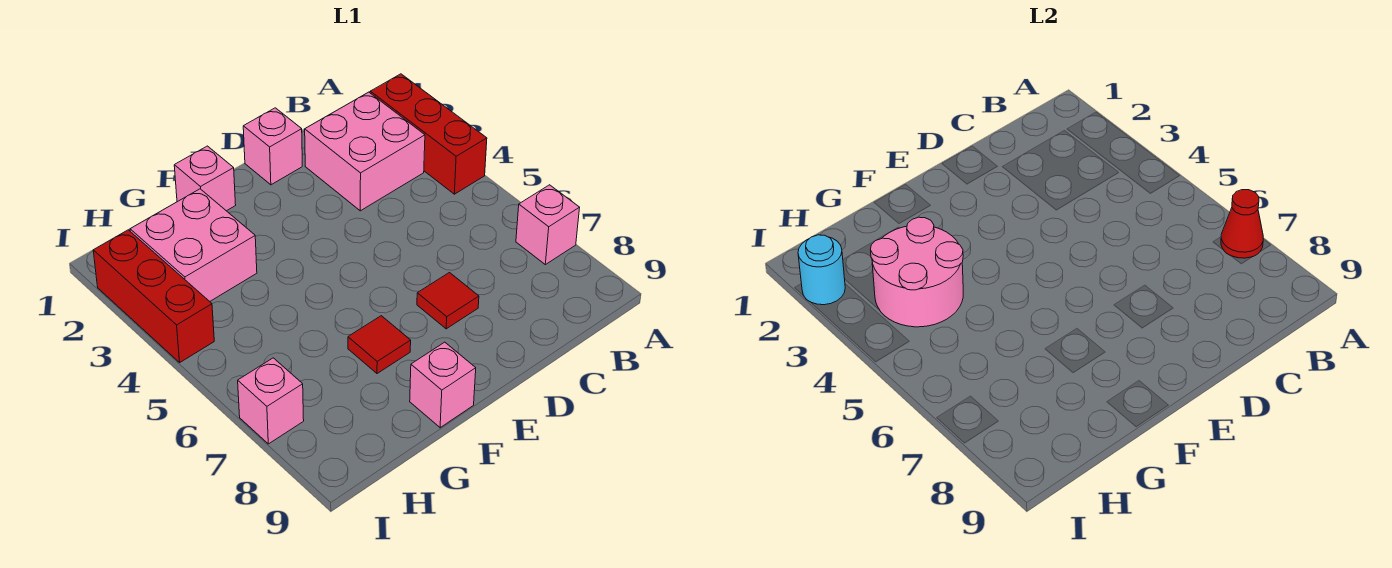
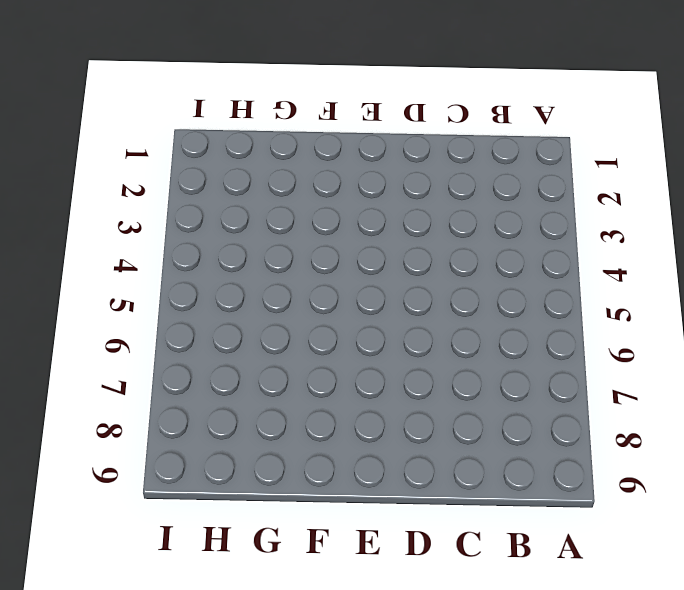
none -> red 1x3 brick [370,74,487,194]
none -> pink 1x1 brick [516,185,580,265]
none -> pink 2x2 brick [305,92,425,211]

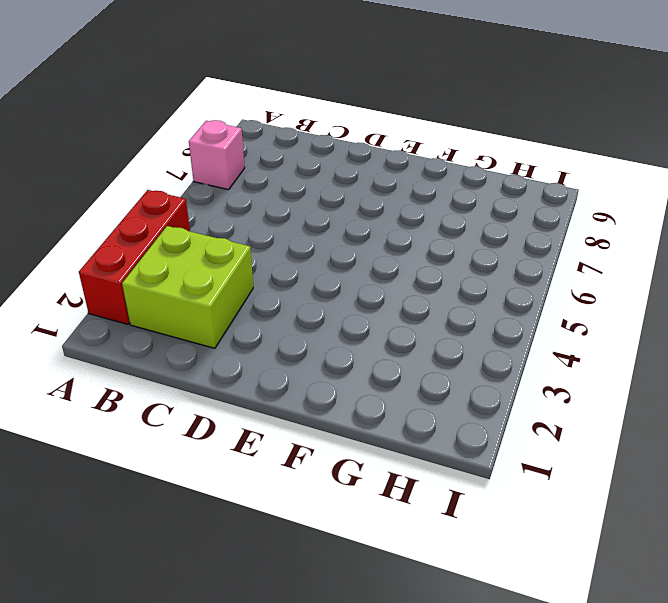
lime 2x2 brick [122,226,253,348] -> pink 2x2 brick [305,92,425,211]
none -> pink 1x1 brick [243,108,302,185]
none -> red 1x1 tile [417,273,479,329]
none -> pink 1x1 brick [174,146,236,211]

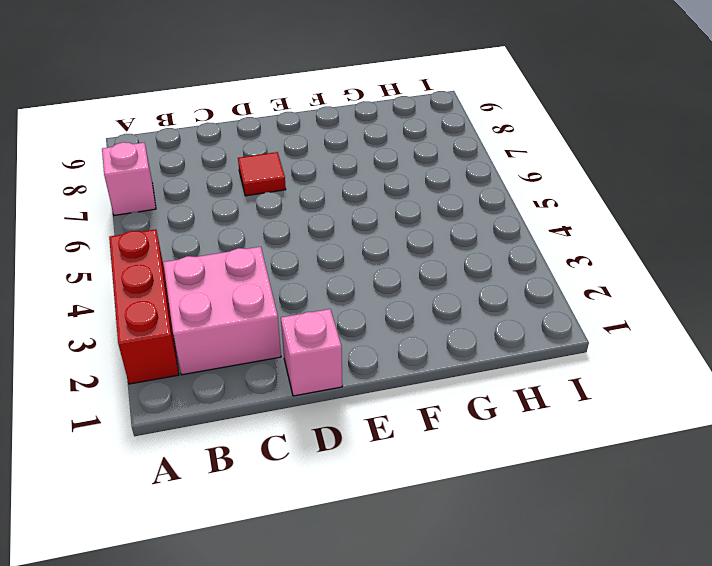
none -> pink 1x1 brick [174,146,236,211]
none -> red 1x1 tile [348,316,411,374]
none -> pink 1x1 brick [410,342,476,428]

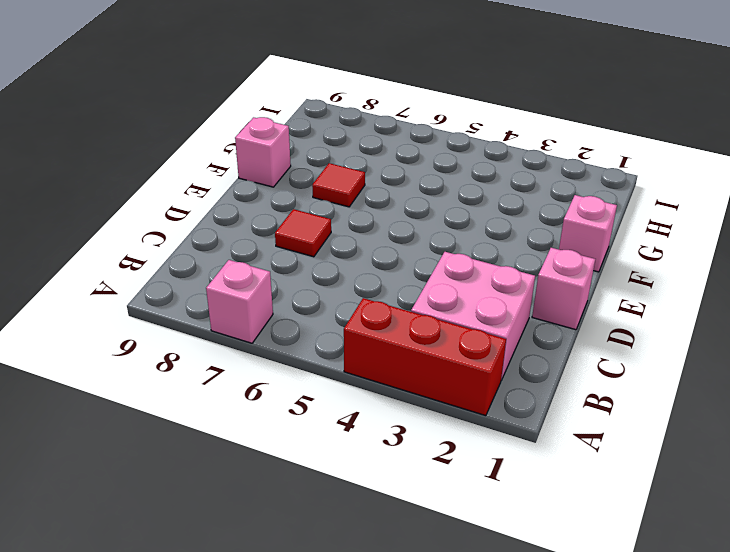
none -> pink 2x2 brick [130,189,257,301]
none -> red 1x3 brick [93,230,214,362]
none -> pink 1x1 brick [238,358,304,444]

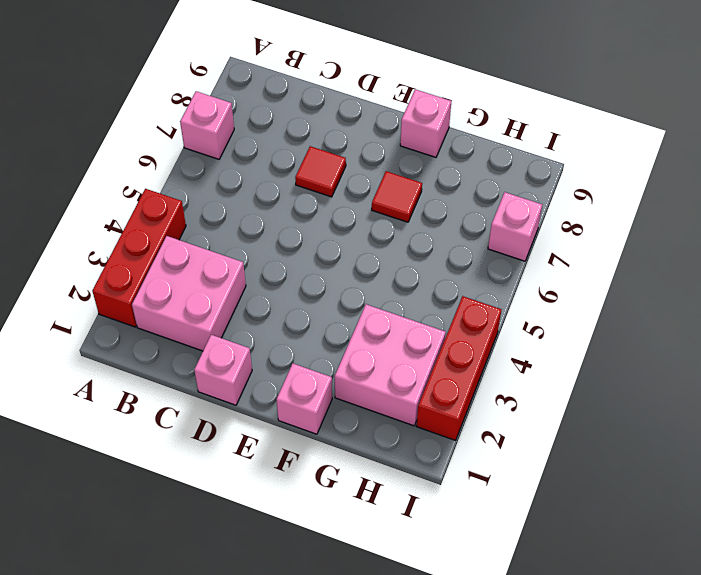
none -> red 1x1 cone [1221,190,1263,258]
none -> pink 2x2 round brick [871,217,963,327]
none -> cyan 1x1 round brick [798,235,845,305]

